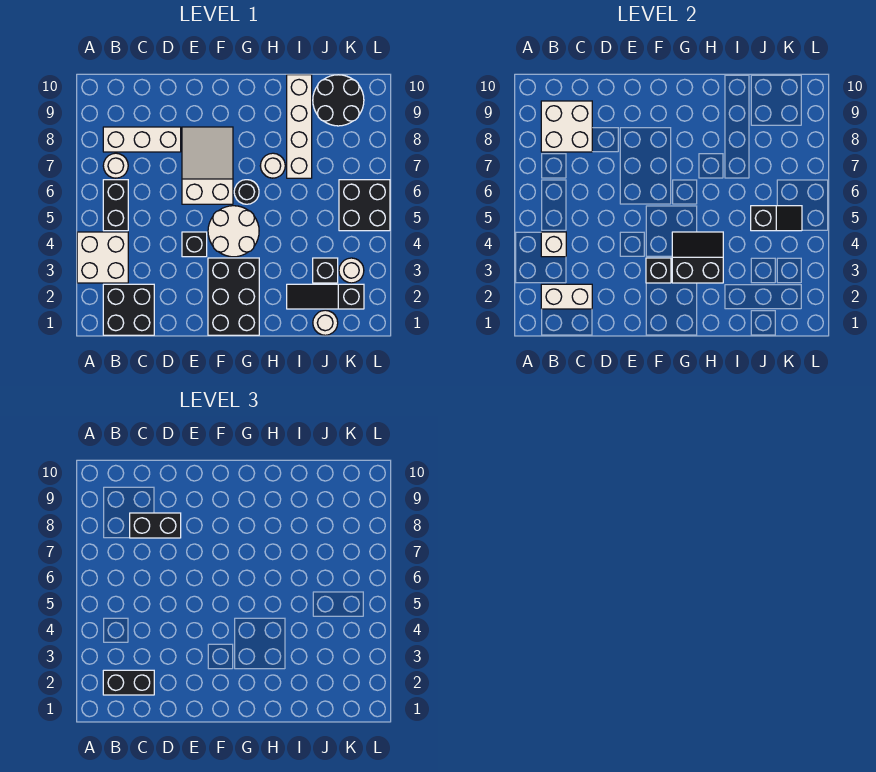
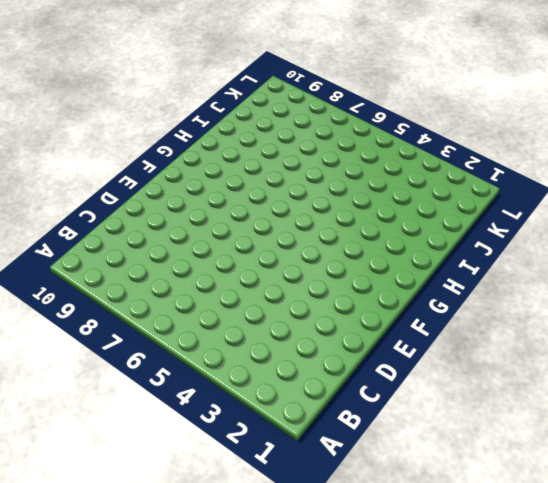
none -> white 2x2 brick [77,232,128,283]
none -> black 2x2 brick [103,284,154,335]
none -> black 1x2 brick [103,180,128,231]

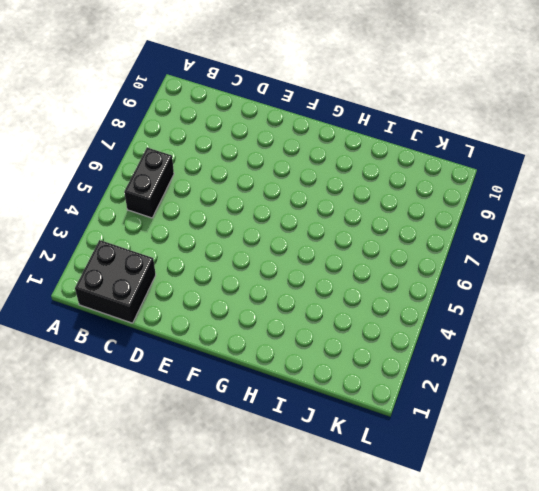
none -> white 2x2 brick [77,232,128,283]
none -> white 1x1 round brick [103,153,128,178]
none -> white 1x3 brick [103,127,181,152]

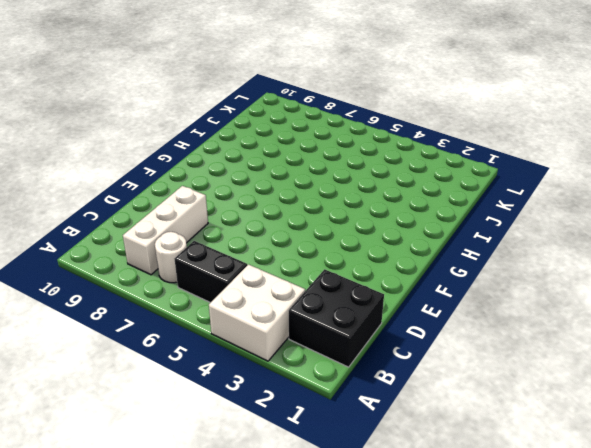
none -> black 1x1 brick [182,232,207,257]
none -> white 2x3 slope [182,127,233,204]
none -> black 2x3 brick [208,258,259,335]

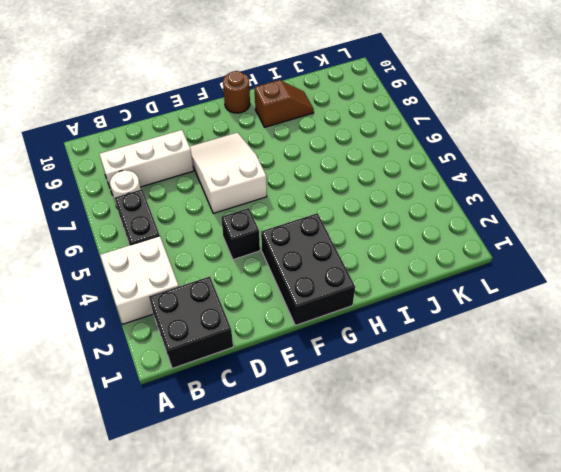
brown 1x1 round brick [223,71,250,113] -> none
brown 1x2 slope [254,80,314,127] -> white 1x4 brick [287,75,312,178]
none -> white 2x2 round brick [208,206,259,257]
none -> black 1x1 round brick [234,180,259,204]
none -> white 1x1 round brick [260,153,285,178]

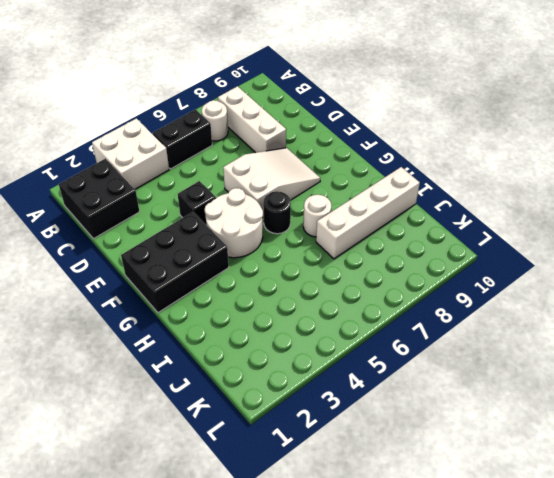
none -> black 1x3 slope [287,284,364,309]
none -> white 1x1 round brick [313,310,338,335]
none -> black 1x1 brick [313,258,338,283]

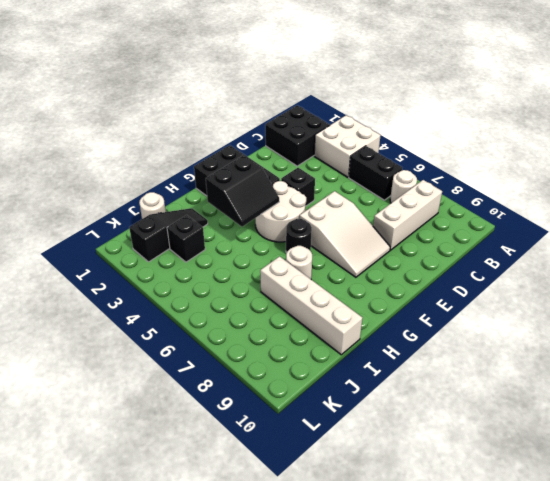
none -> black 2x2 round brick [313,75,364,126]
none -> white 1x1 round brick [339,258,364,283]
none -> black 2x2 brick [339,180,390,231]

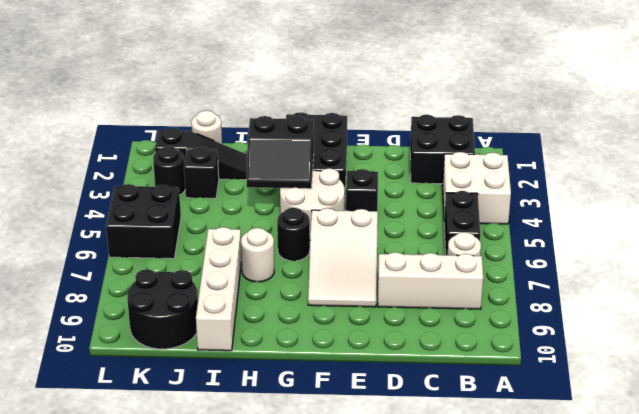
black 1x1 round brick [153,146,185,195] -> white 1x1 round brick [339,258,364,283]
none -> white 1x2 brick [541,284,592,309]
none -> white 1x1 brick [541,232,566,257]
none -> white 2x2 brick [541,101,592,152]

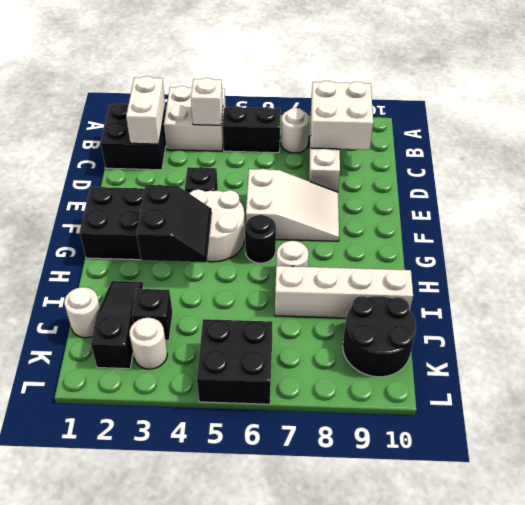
none -> black 1x1 brick [646,258,671,283]
none -> black 1x2 slope [751,206,802,231]
none -> black 1x2 brick [103,670,154,695]

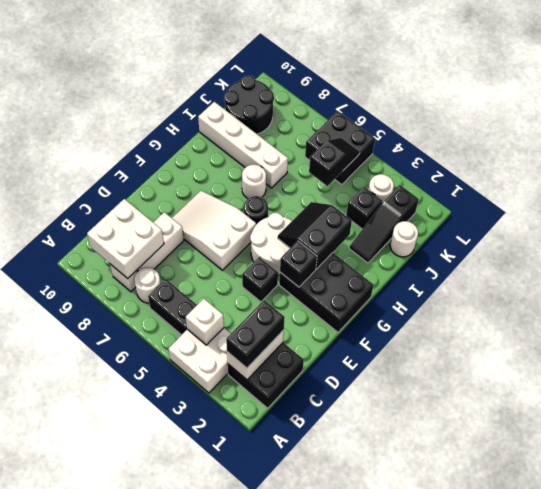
none -> black 1x2 brick [130,513,181,538]

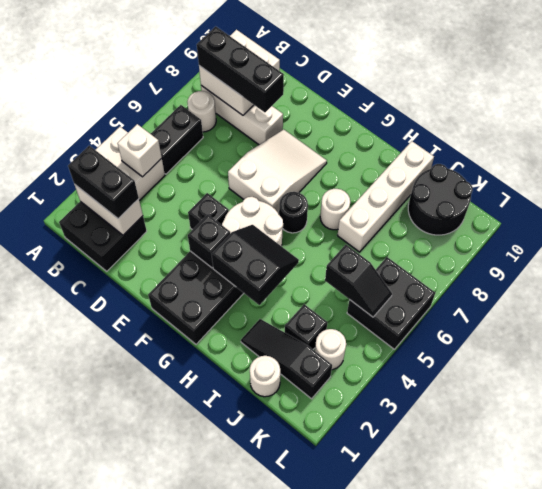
black 1x3 brick [197,26,284,112] -> black 1x2 brick [130,513,181,538]

